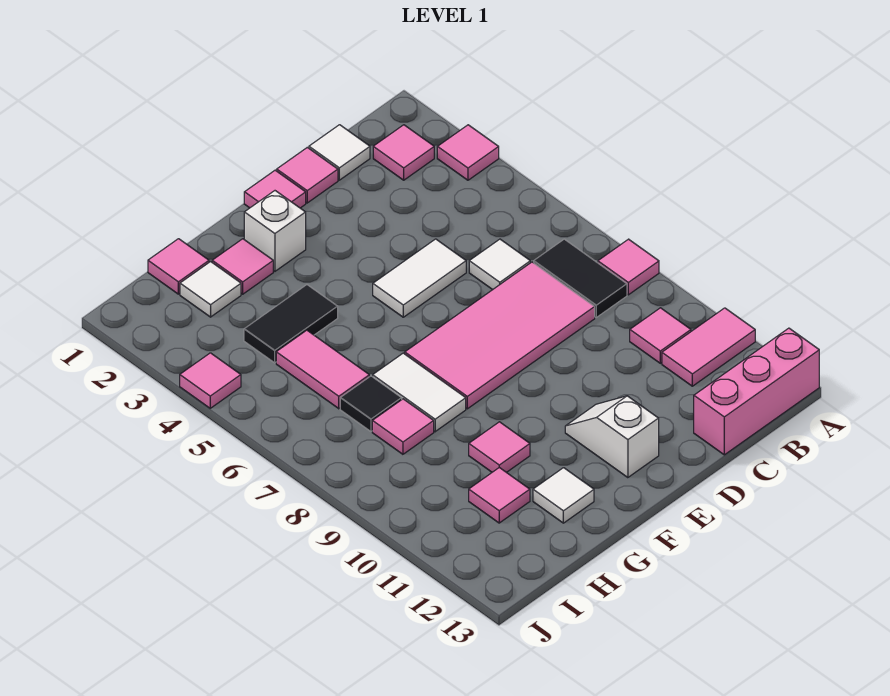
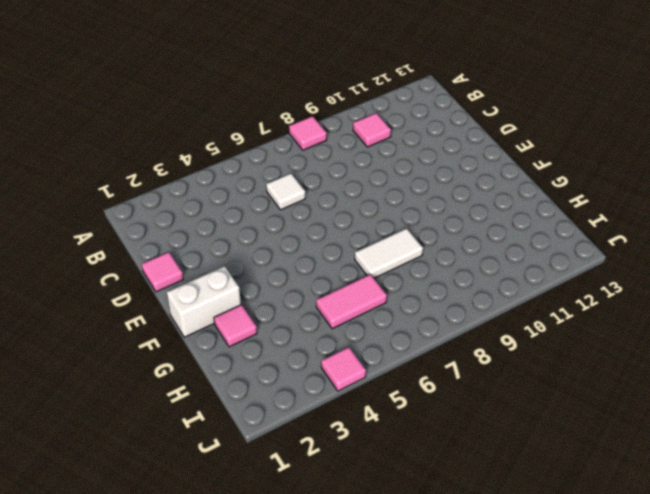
white 1x2 brick [167,266,241,337] -> white 1x1 brick [244,191,306,271]
none -> pink 1x1 tile [437,125,499,180]
none -> pink 1x2 tile [662,308,755,386]
none -> pink 1x3 brick [694,328,819,455]

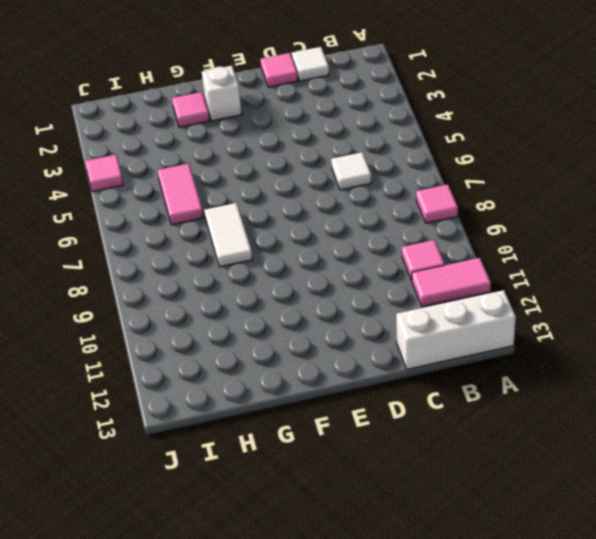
white 1x3 brick [396,290,516,369] -> pink 1x3 brick [694,328,819,455]
none -> pink 1x1 tile [437,125,499,180]
none -> pink 1x1 tile [373,125,434,180]
none -> black 1x2 tile [534,239,627,317]

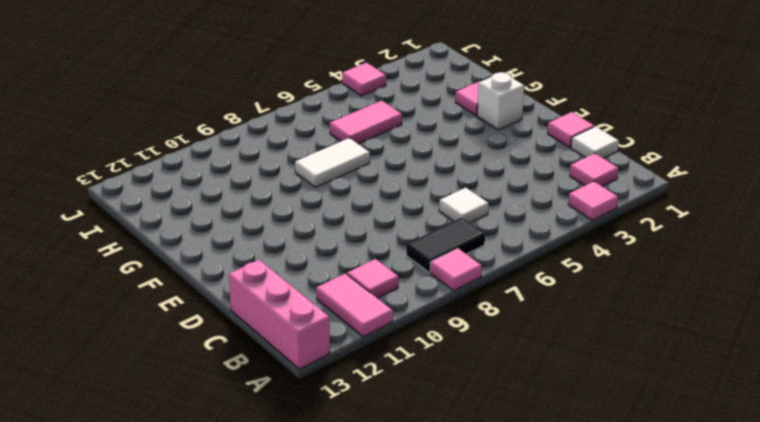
none -> pink 2x4 tile [405,262,595,409]
none -> white 1x2 tile [373,239,466,317]
none -> pink 1x1 tile [244,170,306,208]

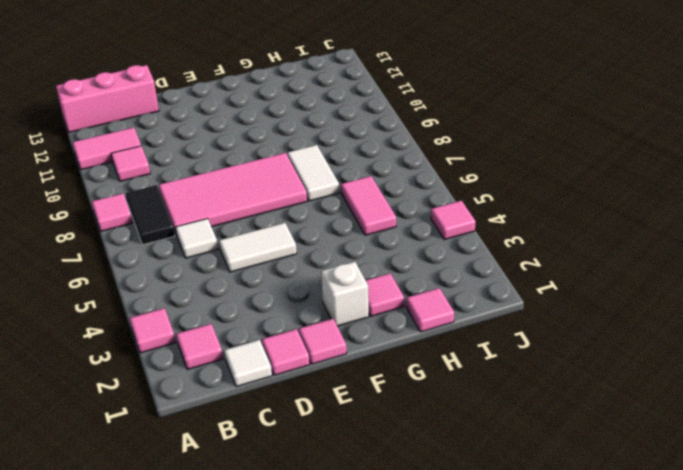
none -> white 1x2 slope [565,396,659,478]
none -> black 1x2 tile [244,285,338,363]
none -> pink 1x1 tile [469,422,530,473]

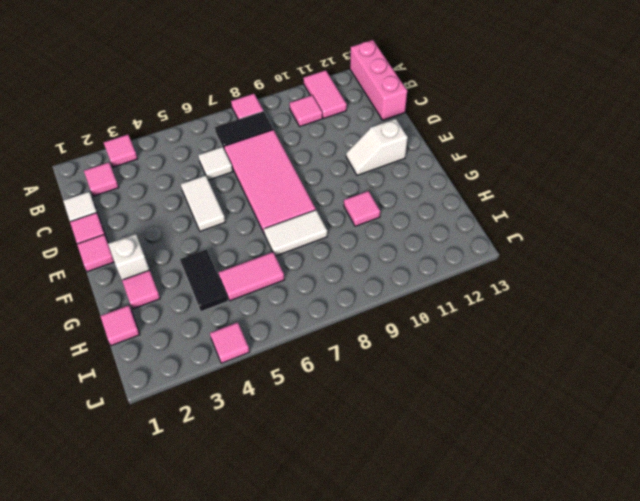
none -> white 1x1 tile [533,468,594,523]
none -> white 1x1 tile [180,262,241,317]
none -> black 1x1 tile [340,376,402,431]

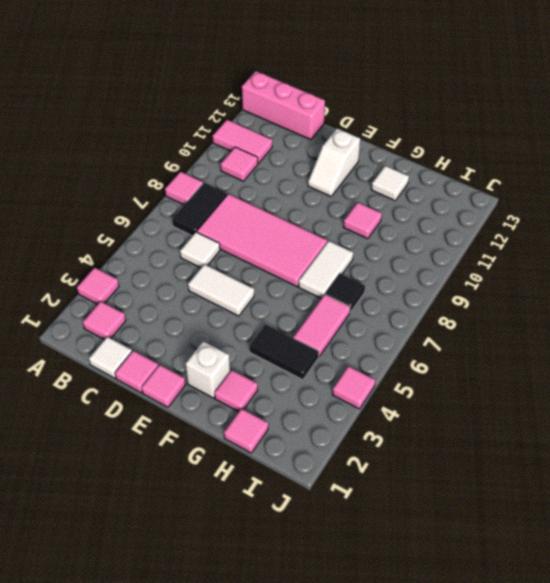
none -> white 1x1 tile [180,262,241,317]
none -> pink 1x1 tile [372,399,434,454]
none -> pink 1x1 tile [469,468,530,523]

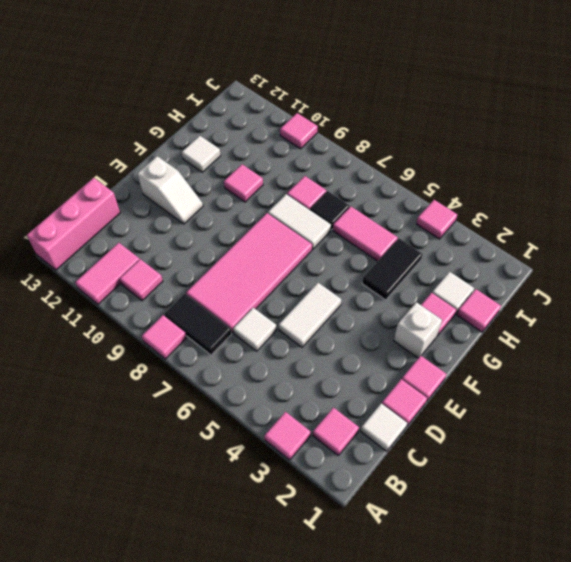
pink 1x1 tile [280,113,318,149] -> pink 1x1 tile moved to [469,468,530,523]

